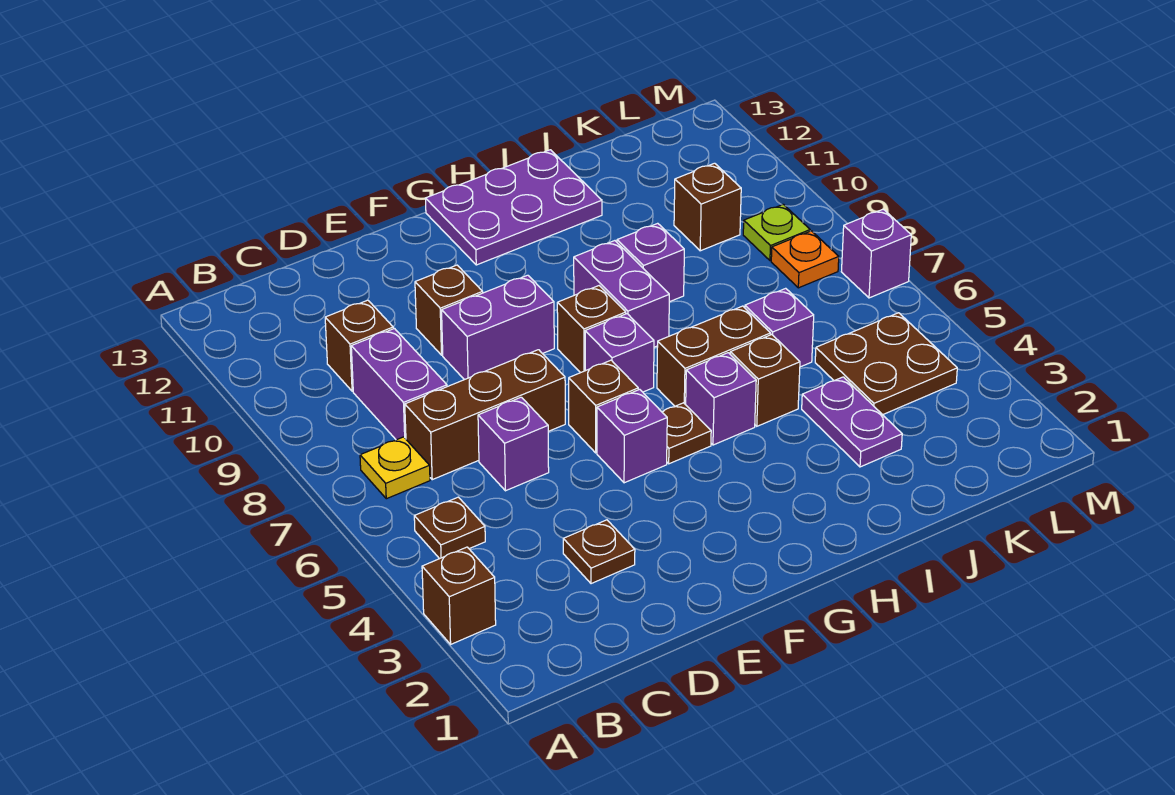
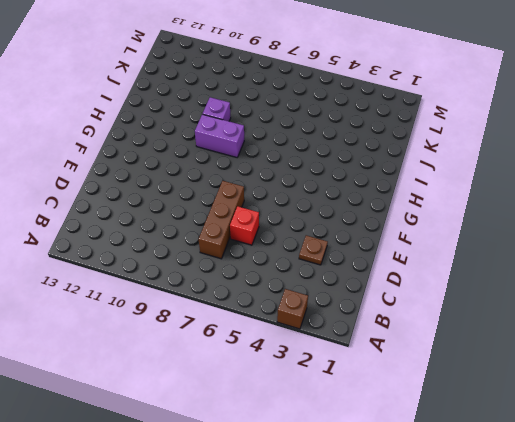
red 1x1 brick [230,206,259,245] -> purple 1x1 brick [478,397,549,491]
none -> brown 1x1 plate [414,497,485,559]
none -> yellow 1x1 plate [360,437,430,499]
none -> purple 1x2 brick [351,329,447,440]

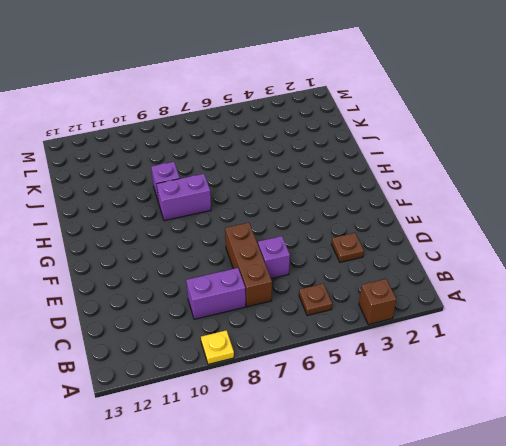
yellow 1x1 plate [201,330,234,364] -> yellow 1x1 plate moved to [360,437,430,499]
none -> brown 1x1 brick [325,300,393,391]
none -> purple 1x2 brick [442,275,554,380]
none -> brown 1x1 brick [415,265,483,355]

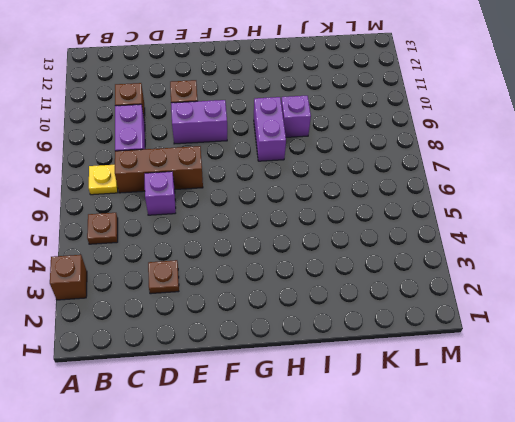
none -> purple 1x1 brick [597,389,667,483]
none -> brown 1x1 brick [569,360,638,453]
none -> brown 1x1 plate [662,403,711,464]

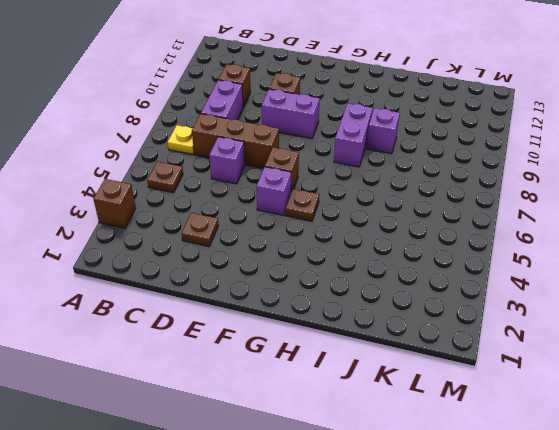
none -> purple 1x1 brick [585,314,654,392]
none -> brown 1x1 brick [557,286,626,373]
none -> purple 2x3 plate [425,150,602,265]

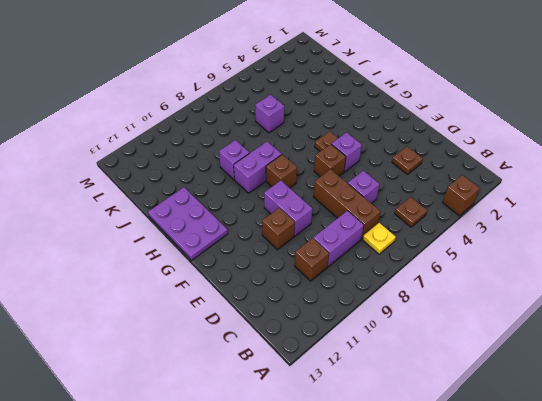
none -> purple 1x1 brick [585,314,654,392]
none -> purple 1x1 brick [686,353,756,445]
none -> brown 1x2 brick [657,306,771,406]

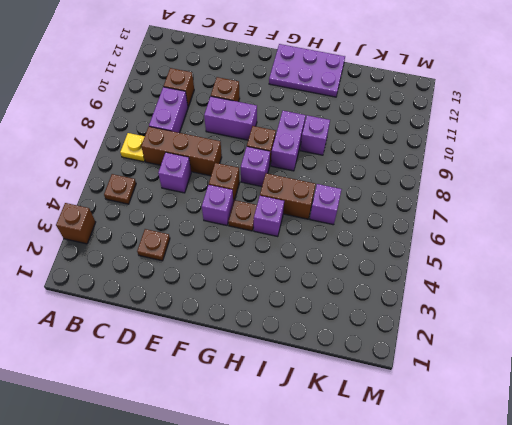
none -> brown 1x1 brick [730,335,800,426]
none -> purple 1x2 plate [802,377,902,467]
none -> brown 2x2 plate [815,313,957,415]

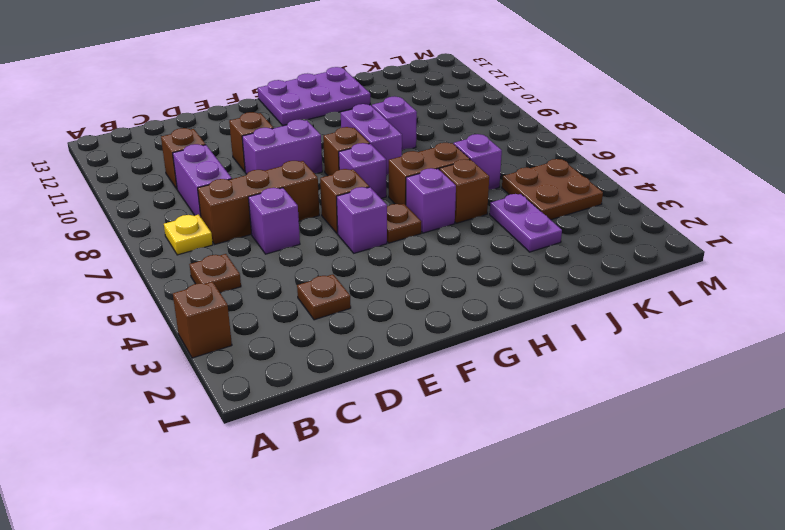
none -> brown 1x1 brick [674,163,741,251]
none -> orange 1x1 plate [771,231,839,288]
none -> lime 1x1 plate [743,204,810,261]

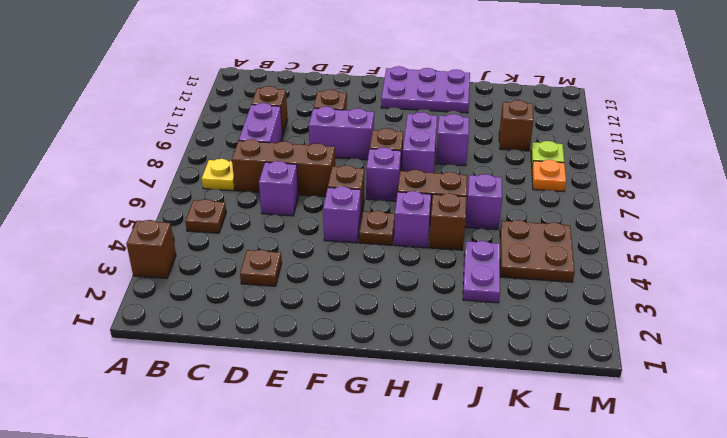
none -> purple 1x1 brick [841,209,911,298]

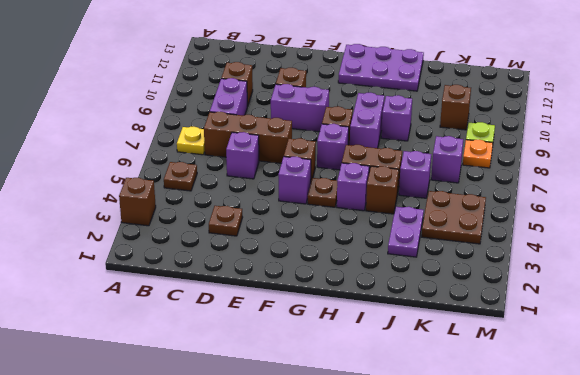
purple 1x1 brick [431,136,463,183] -> purple 1x1 brick moved to [841,209,911,298]

